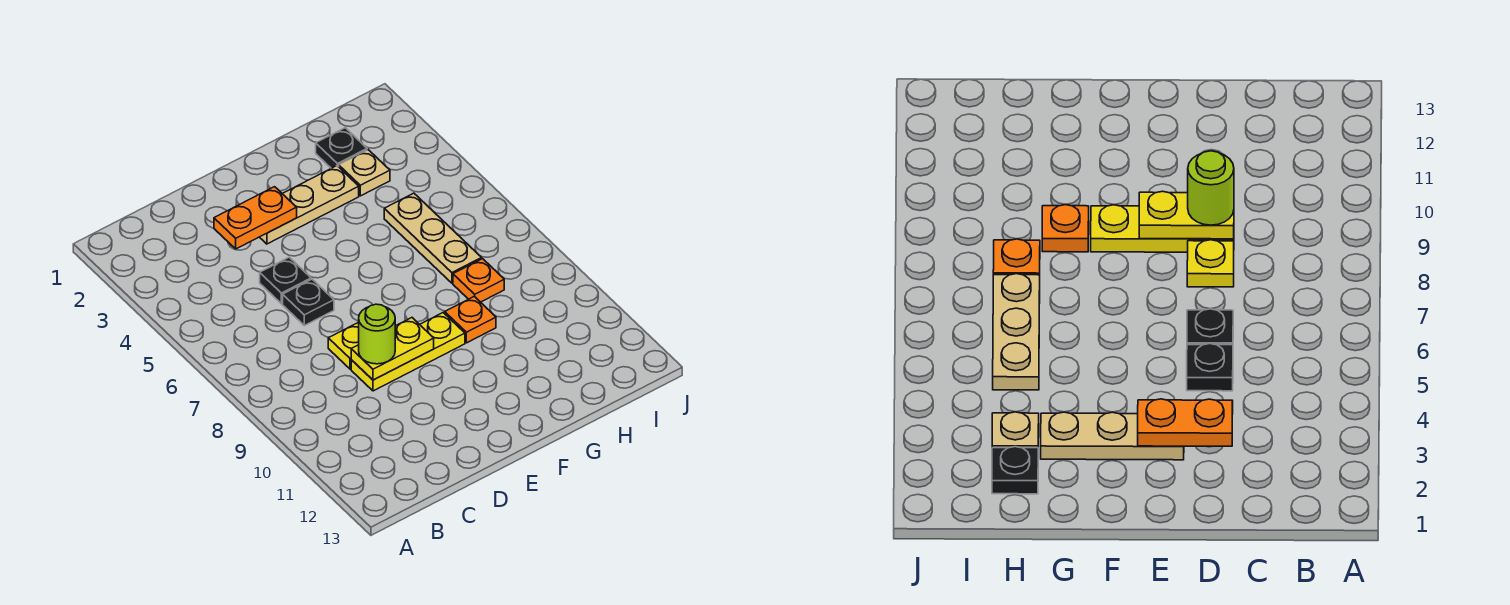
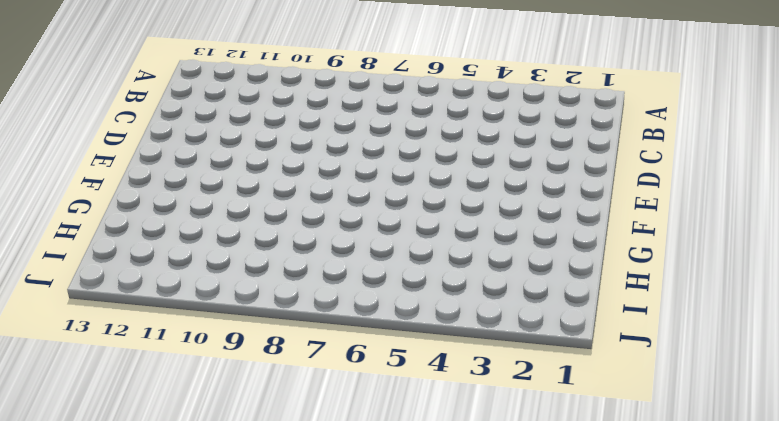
none -> black 1x1 plate [260,257,311,304]
none -> black 1x1 plate [283,279,334,325]
none -> yellow 1x1 plate [328,323,359,369]

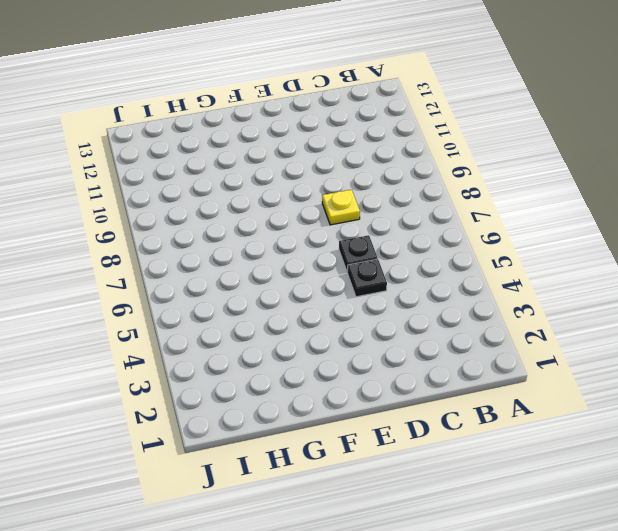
none -> yellow 1x3 plate [351,313,465,391]
none -> tan 1x3 plate [260,166,359,244]
none -> orange 1x1 plate [445,296,496,343]

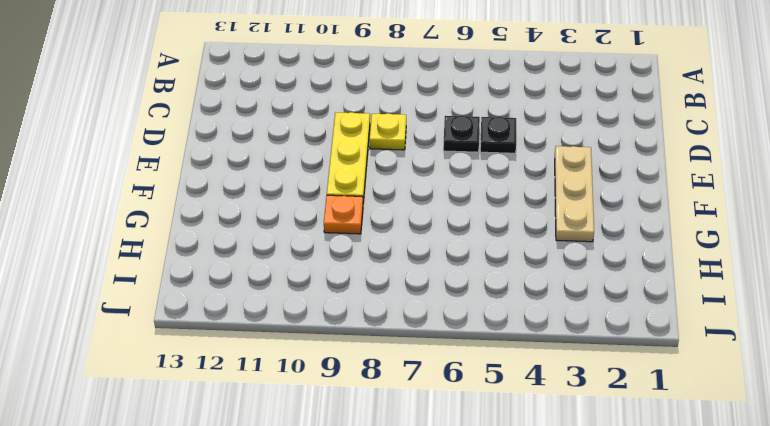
none -> black 1x1 plate [316,128,367,168]
none -> tan 1x1 plate [339,150,390,196]
none -> tan 1x3 plate [384,193,482,283]

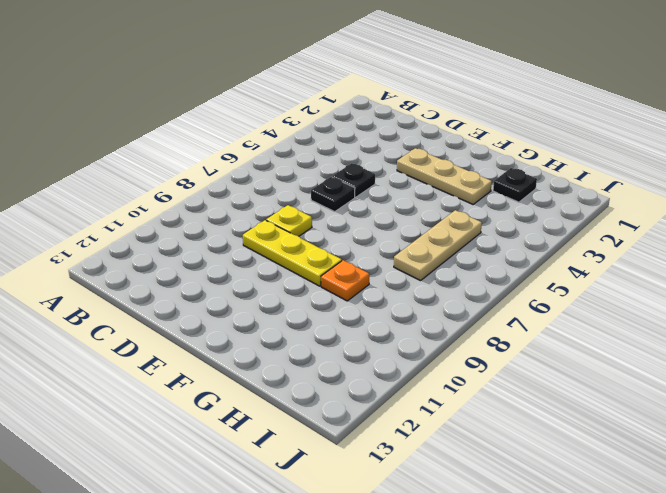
none -> tan 1x1 plate [339,150,390,196]
none -> orange 1x1 plate [453,259,504,302]
none -> orange 1x2 plate [214,187,297,249]

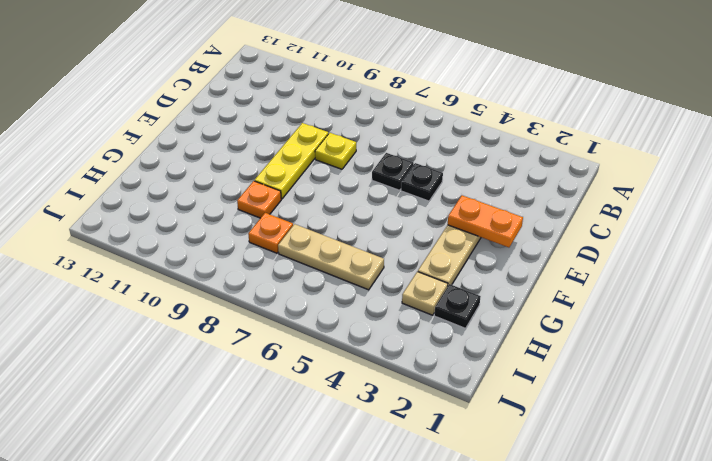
orange 1x2 plate [448,195,523,247] -> orange 1x2 plate turned to [214,187,297,249]
none -> yellow 1x2 plate [351,318,434,380]
none -> lime 1x1 round brick [359,304,395,364]

